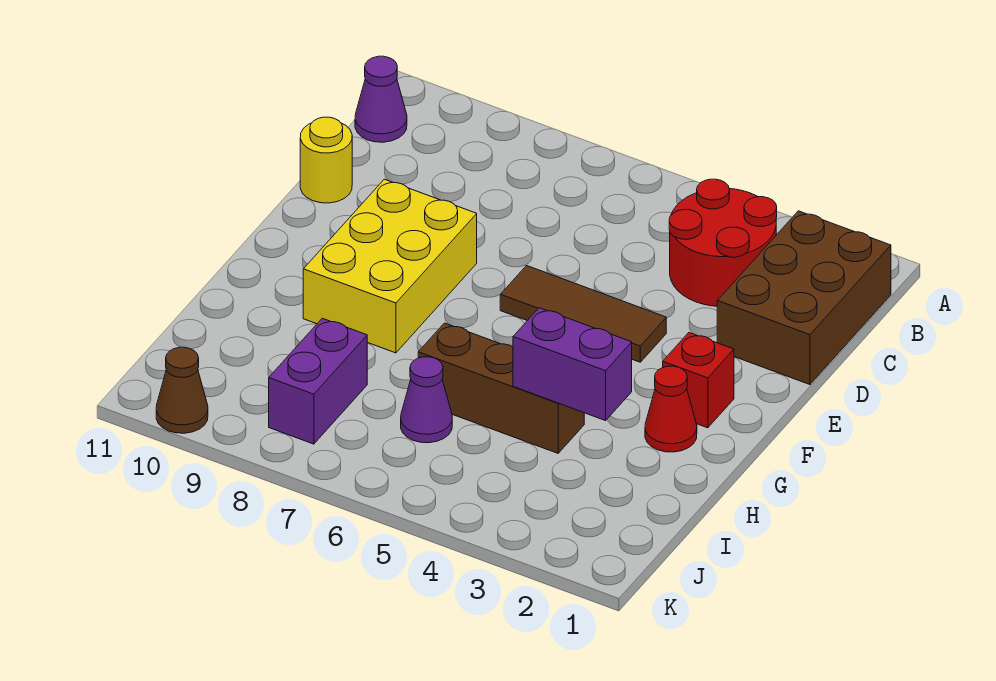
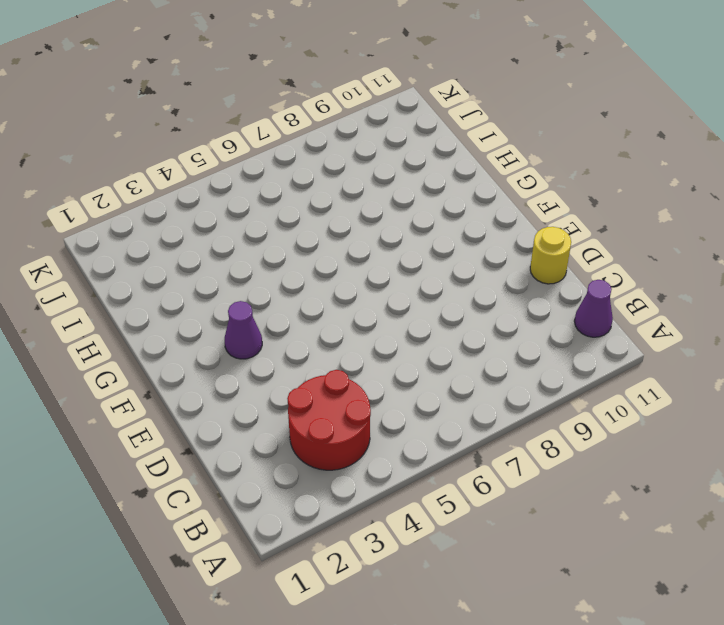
purple 1x1 cone [225,301,262,359] -> purple 1x1 cone moved to [401,357,452,443]
none -> brown 2x3 brick [717,211,891,385]
none -> brown 1x3 tile [500,266,666,362]
none -> yellow 2x3 brick [303,179,477,353]

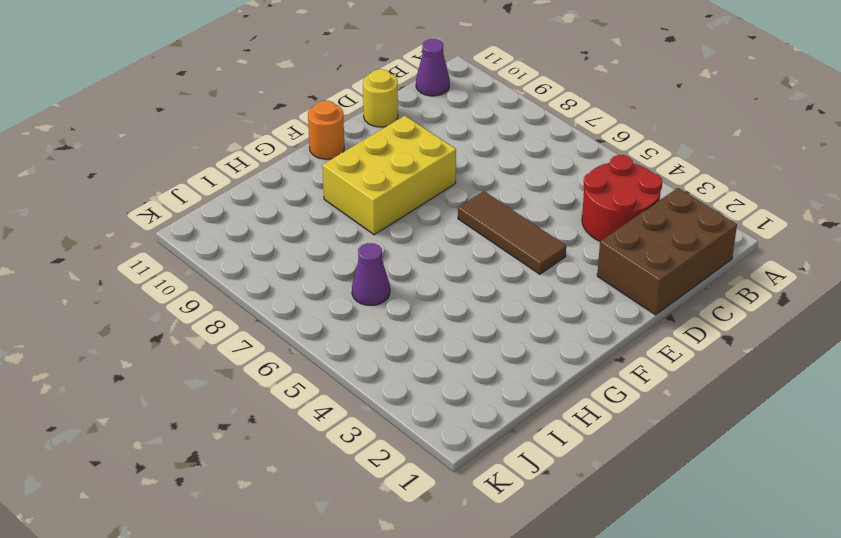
orange 1x1 round brick [308,101,344,159] -> none
none -> red 1x1 brick [663,333,734,428]
none -> red 1x1 cone [645,366,697,452]
none -> brown 1x3 brick [418,323,584,453]

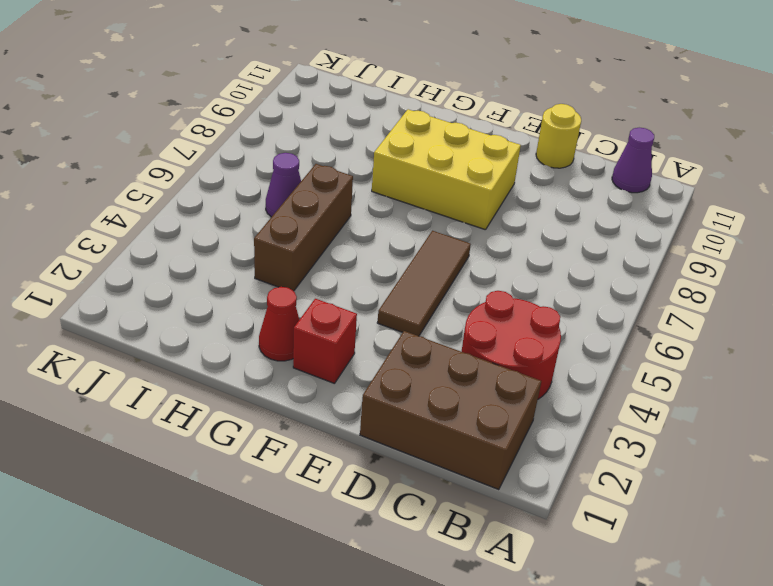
none -> purple 1x2 brick [269,318,367,444]
none -> brown 1x1 cone [156,347,208,433]
none -> purple 1x2 brick [513,308,632,421]

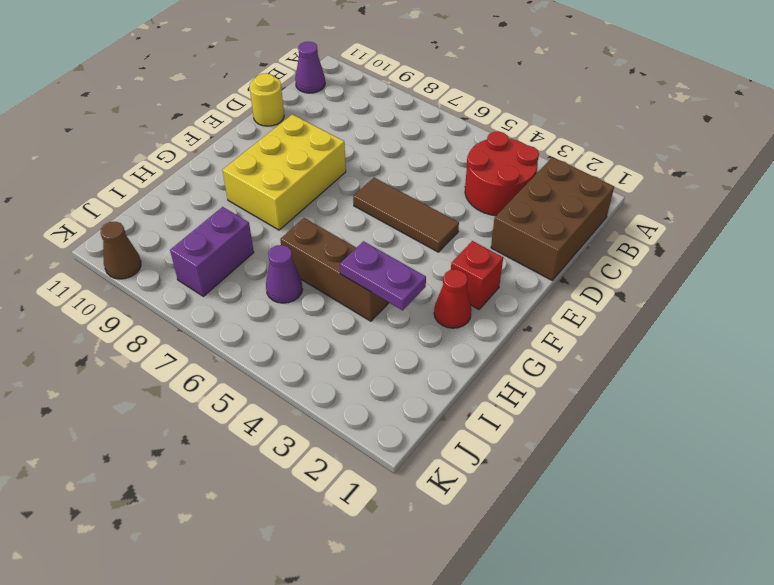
purple 1x2 plate [340,241,426,310] -> purple 1x2 brick [513,308,632,421]

